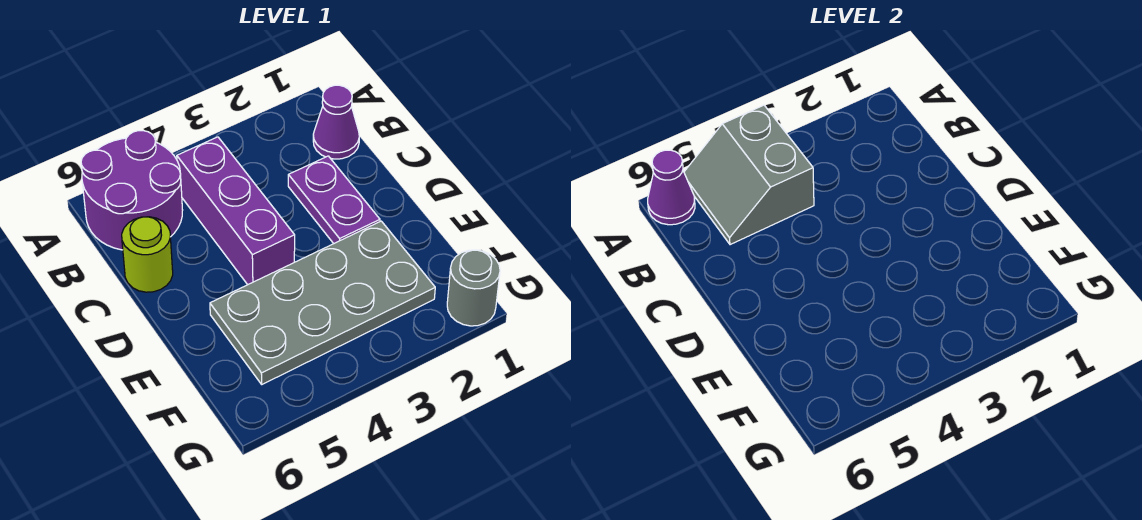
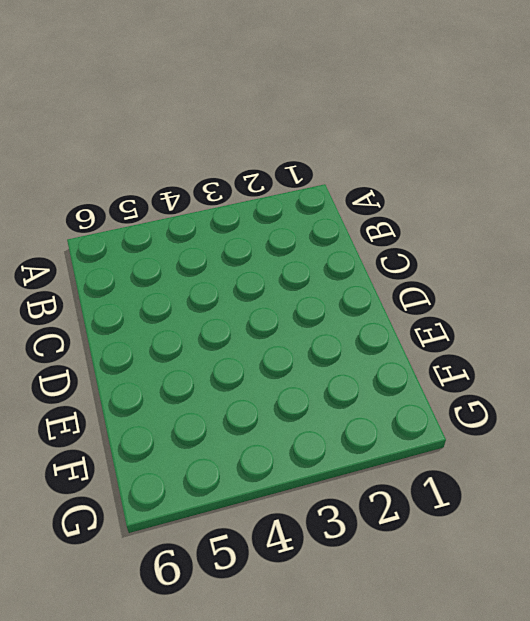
none -> purple 2x2 round brick [81,131,183,250]
none -> purple 1x1 cone [313,85,359,159]

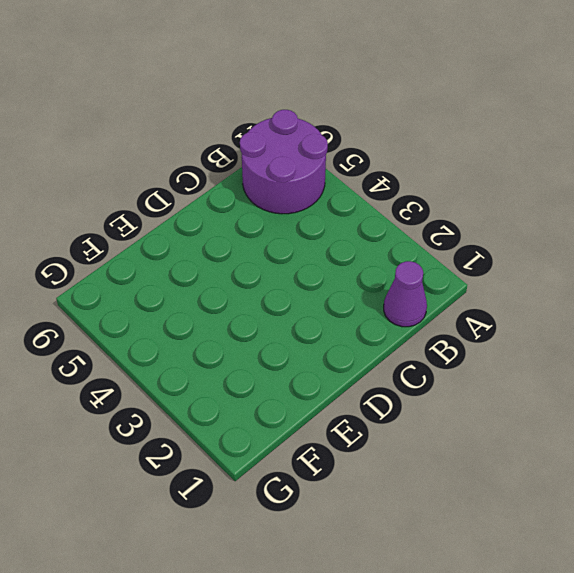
none -> purple 1x3 brick [177,137,295,285]
none -> purple 1x2 plate [288,156,380,244]

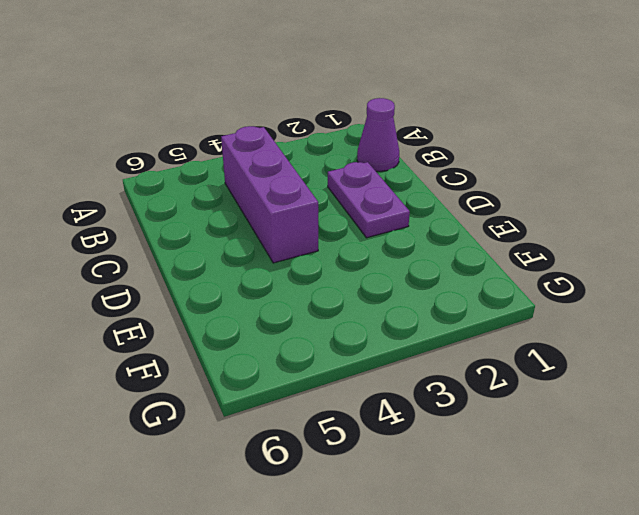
none -> purple 2x2 round brick [81,131,183,250]
none -> lime 1x1 round brick [122,217,173,292]

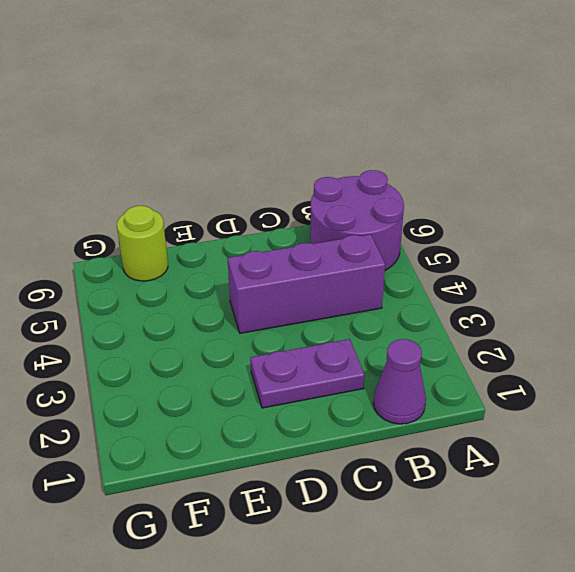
lime 1x1 round brick [117,206,168,281] -> lime 1x1 round brick moved to [122,217,173,292]
none -> grey 2x4 plate [210,221,435,384]
none -> grey 1x1 round brick [447,250,500,326]

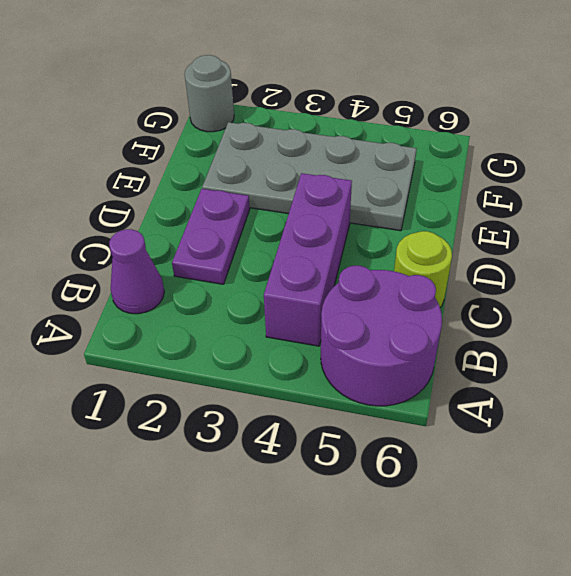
none -> grey 2x2 slope [684,105,814,245]
none -> purple 1x1 cone [648,150,695,225]

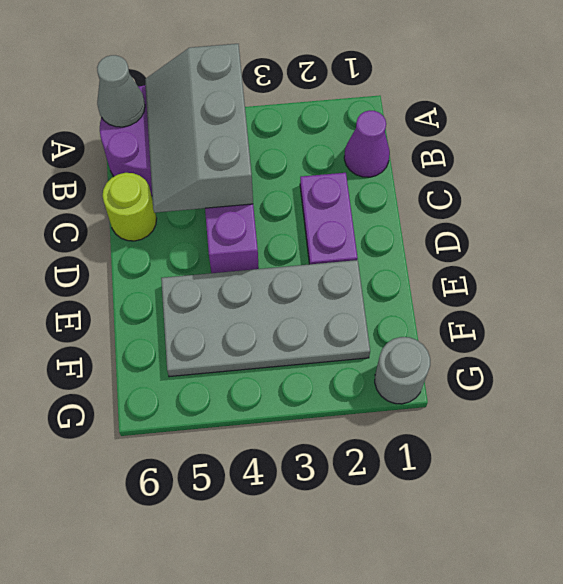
grey 2x3 slope [145,44,253,213] -> grey 2x2 slope [684,105,814,245]
grey 1x1 cone [97,55,145,127] -> purple 1x1 cone [648,150,695,225]

